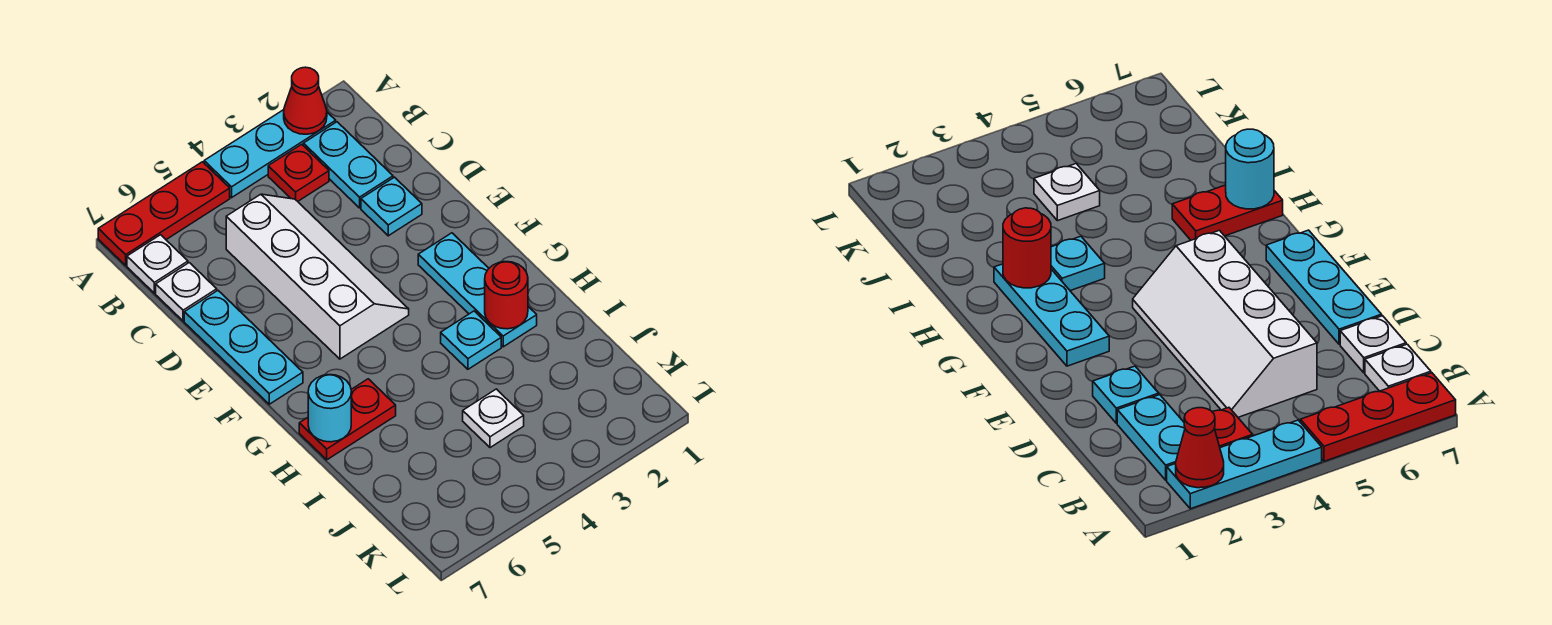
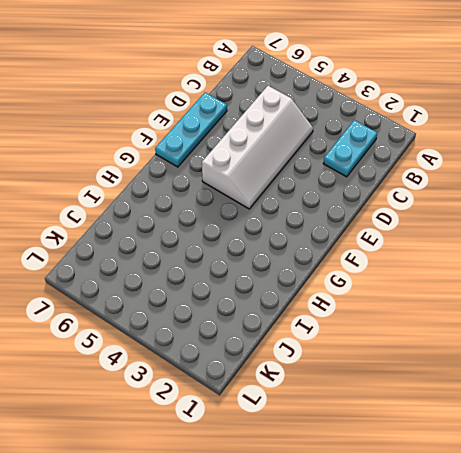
none -> cyan 1x3 plate [204,110,336,198]
none -> red 1x3 plate [98,162,230,265]
none -> red 1x1 plate [268,144,329,201]

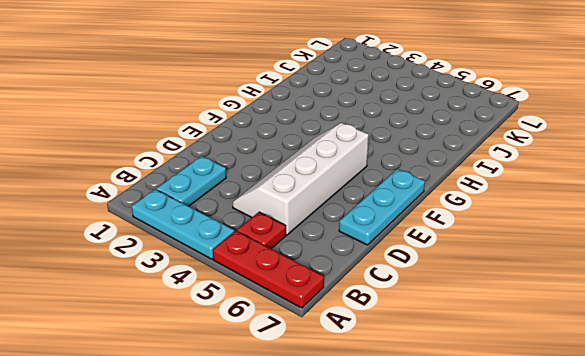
red 1x1 plate [237,212,286,249] -> red 1x1 plate moved to [268,144,329,201]
none -> white 1x1 plate [127,235,188,293]
none -> white 1x1 plate [156,263,217,321]
none -> cyan 1x1 plate [361,177,422,236]

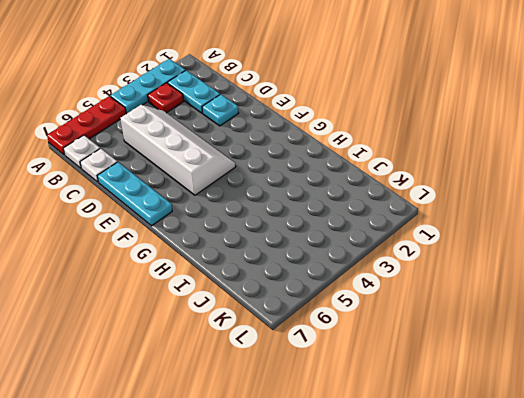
none -> cyan 1x3 plate [418,233,537,347]
none -> cyan 1x1 plate [441,311,501,369]
none -> red 1x2 plate [299,379,396,460]

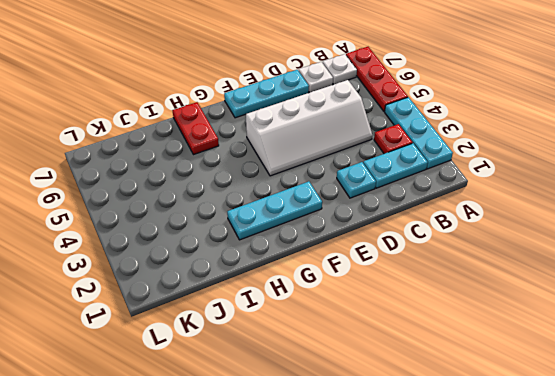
none -> cyan 1x1 plate [441,311,501,369]
none -> white 1x1 plate [463,389,524,448]
none -> red 1x1 cone [284,67,327,134]

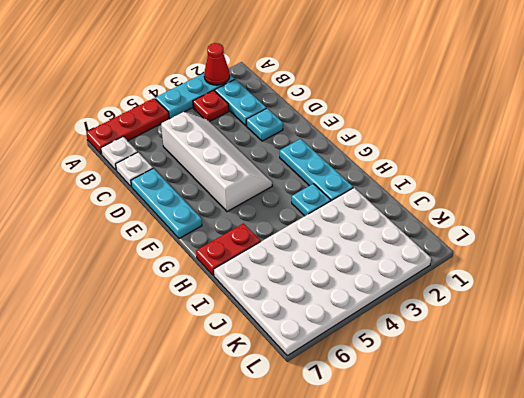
white 4x6 plate [214,188,431,356] -> white 1x1 plate [463,389,524,448]
none -> red 1x1 round brick [485,262,528,329]
none -> cyan 1x1 round brick [308,375,351,442]

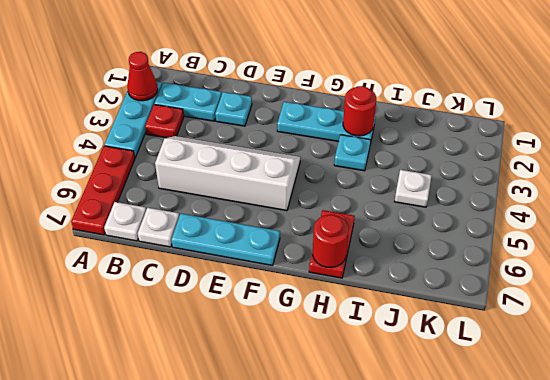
red 1x1 round brick [313,215,349,268] -> cyan 1x1 round brick [308,375,351,442]

